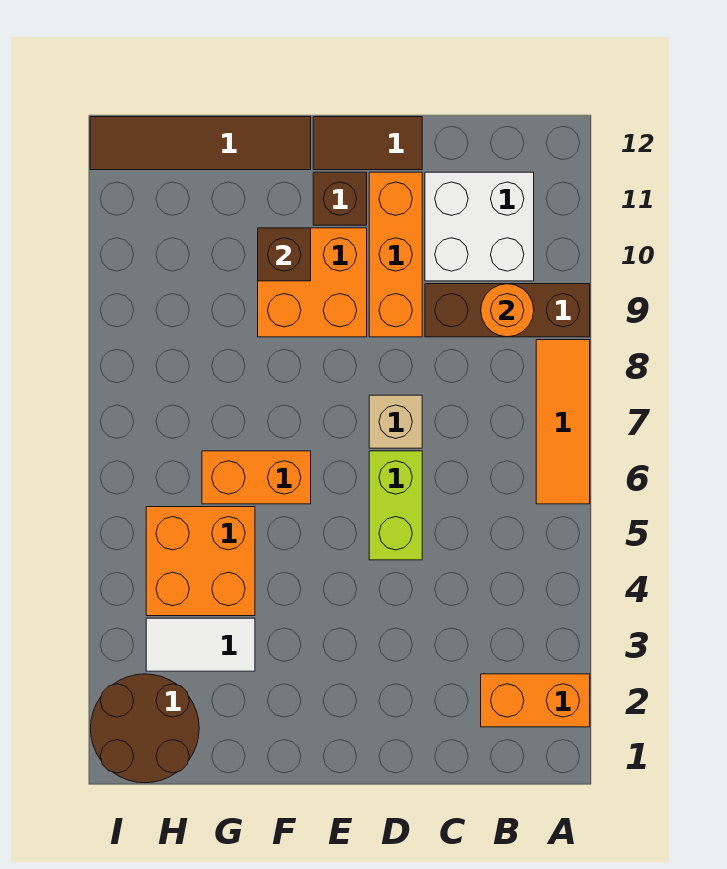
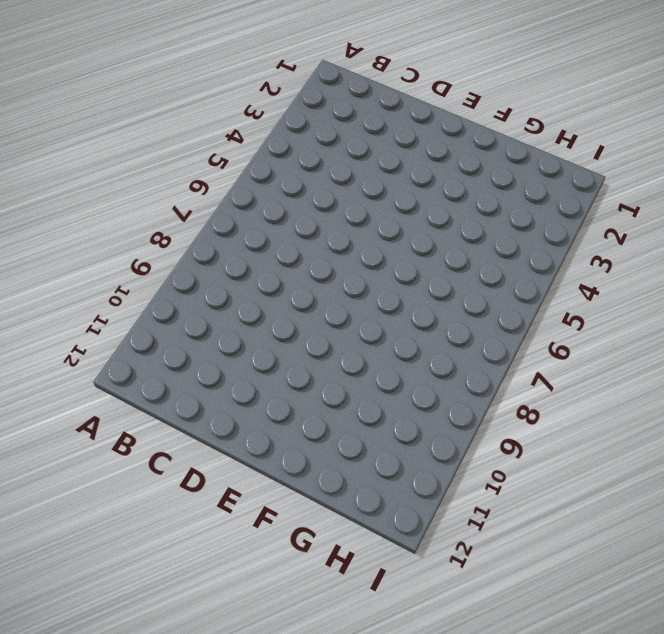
none -> orange 1x2 brick [481,674,590,727]
none -> orange 1x3 tile [536,340,590,504]
none -> brown 1x3 brick [425,284,590,337]

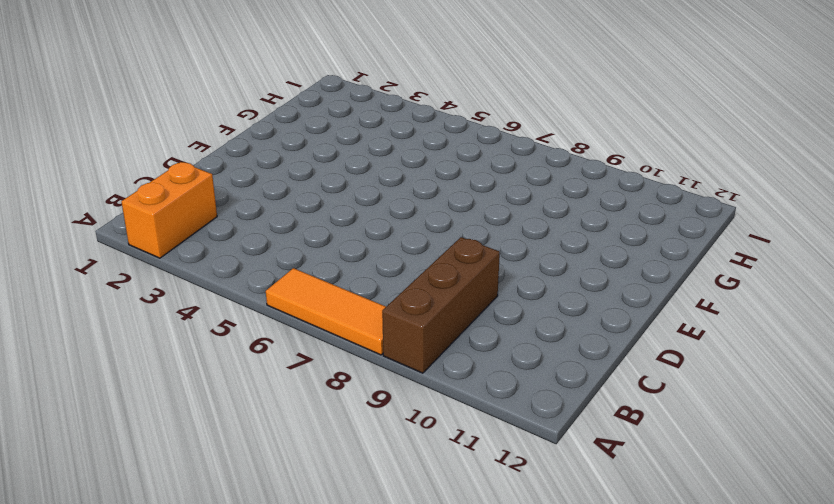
none -> white 2x2 brick [425,172,534,281]
none -> lime 1x2 brick [369,451,422,560]
none -> tan 1x1 brick [369,395,422,448]

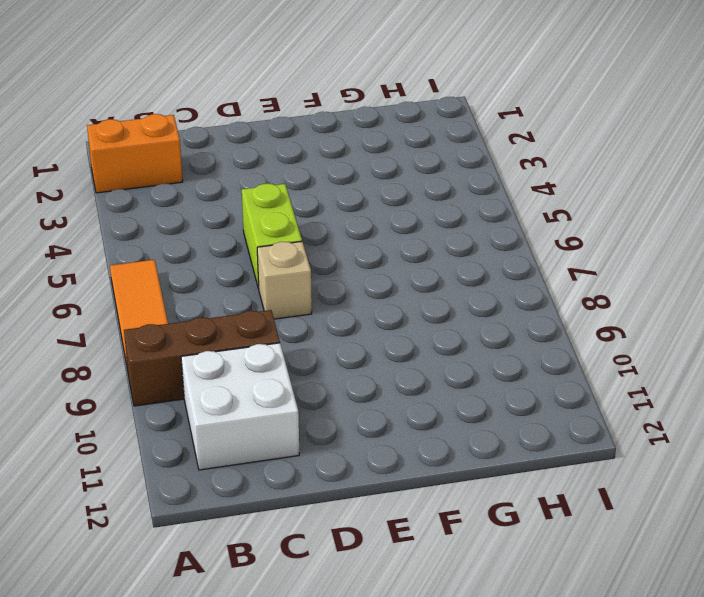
none -> orange 1x3 brick [369,172,422,337]
none -> brown 1x2 tile [313,117,422,170]
none -> orange 2x2 brick [258,228,367,337]

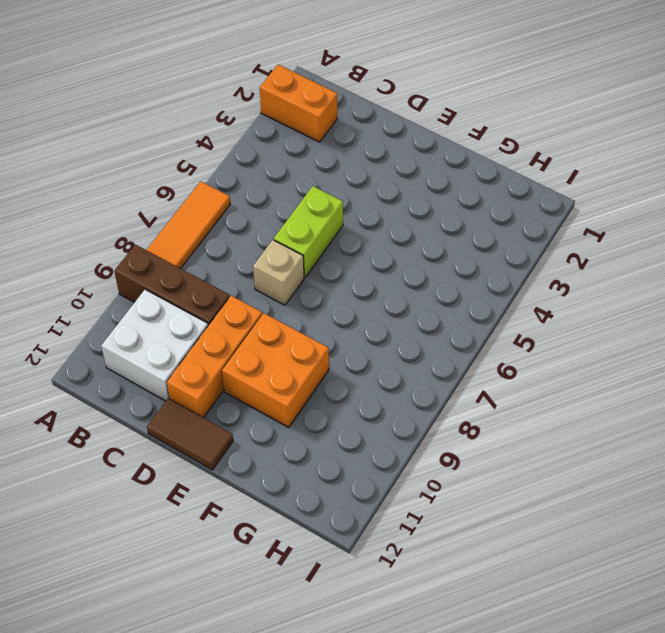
none -> brown 1x1 brick [313,172,367,225]
none -> orange 1x2 brick [202,451,311,504]
none -> brown 1x4 tile [90,117,311,170]

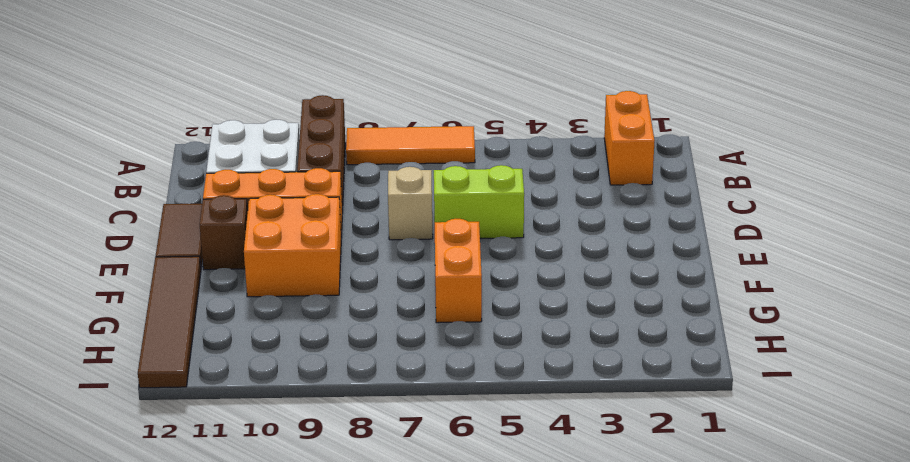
none -> white 1x2 tile [146,618,255,671]
none -> orange 2x2 brick [146,507,255,616]
none -> brown 2x2 round brick [90,674,199,783]

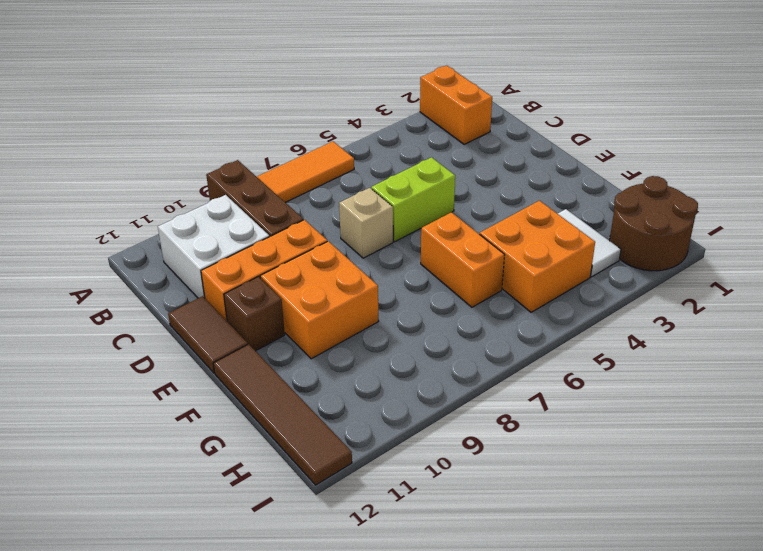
none -> orange 1x1 round brick [481,284,534,337]
none -> brown 1x1 brick [258,228,311,281]

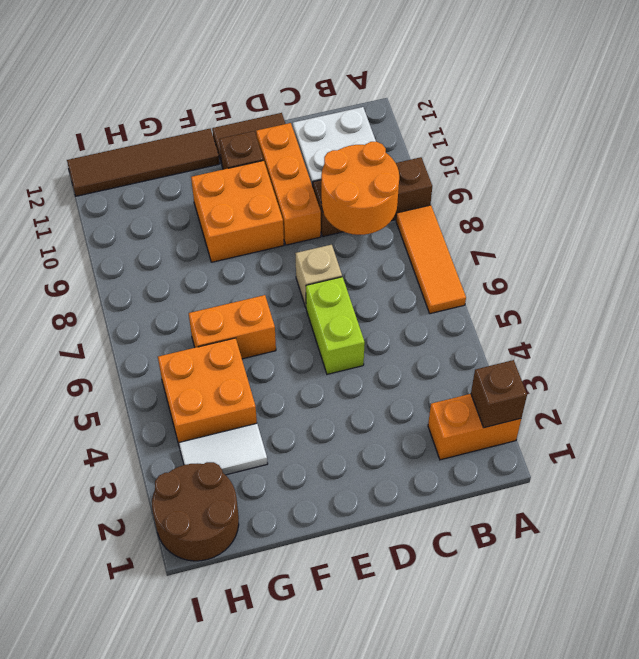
brown 1x1 brick [471,360,527,428] -> brown 1x1 brick moved to [258,228,311,281]
orange 2x2 round brick [321,142,399,235] -> orange 1x1 round brick [481,284,534,337]

